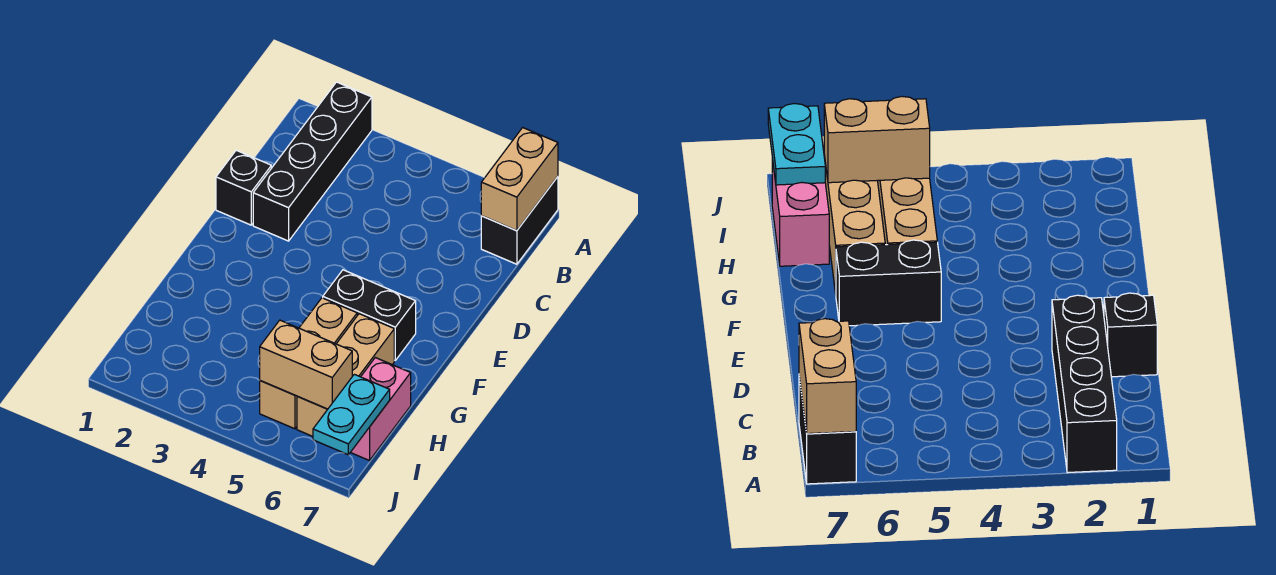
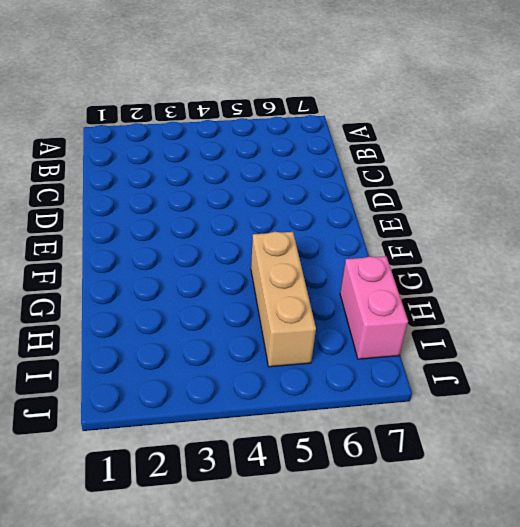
none -> black 1x4 brick [253,82,372,241]
none -> black 1x2 brick [481,177,558,264]

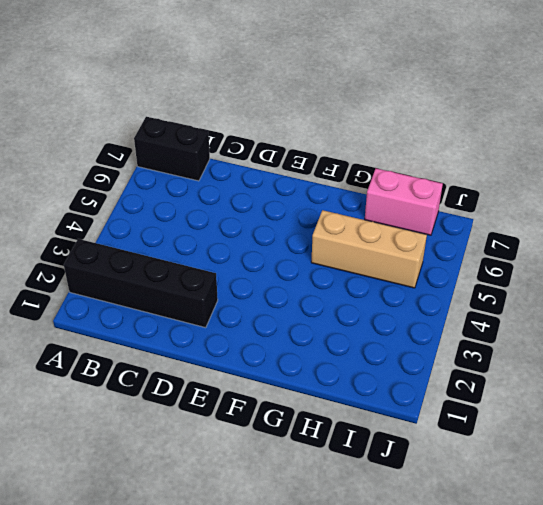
none -> black 1x1 brick [216,150,271,225]
none -> black 1x2 brick [323,270,416,360]

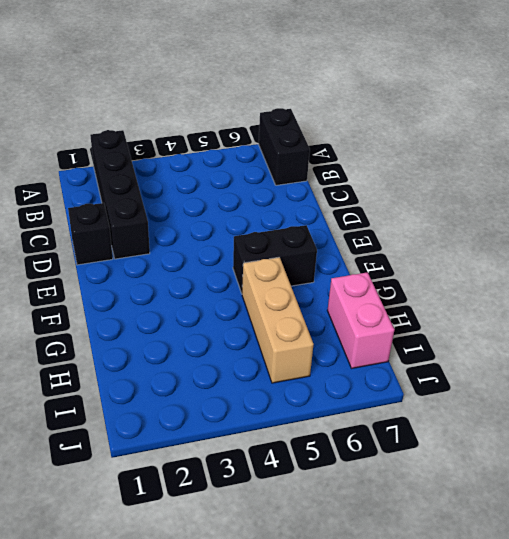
none -> tan 1x3 brick [297,314,394,436]
none -> tan 1x2 brick [481,128,558,231]

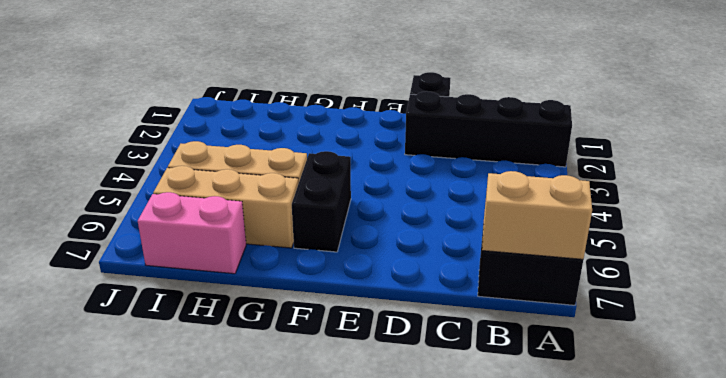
none -> tan 1x2 brick [260,320,352,409]
none -> cyan 1x2 plate [313,374,390,455]

